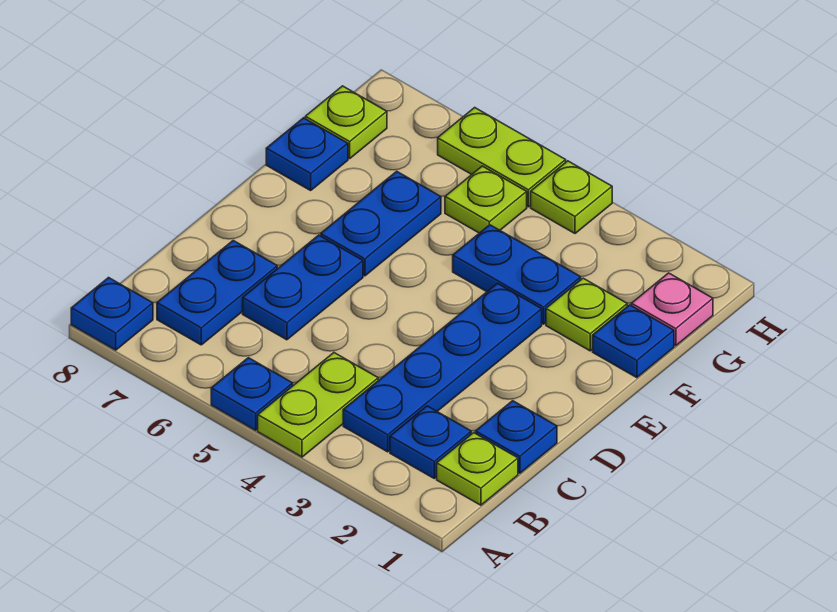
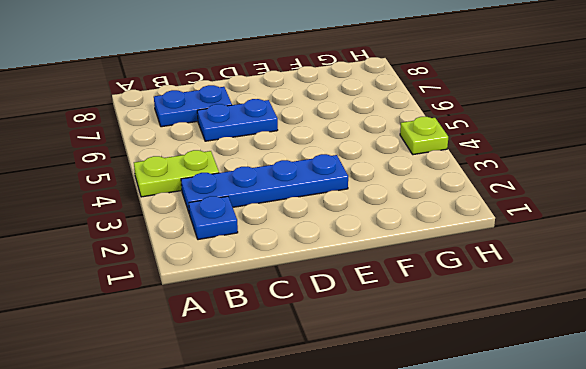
none -> blue 1x1 plate [211,358,293,430]
none -> blue 1x1 plate [71,278,153,350]
none -> lime 1x1 plate [437,433,518,505]

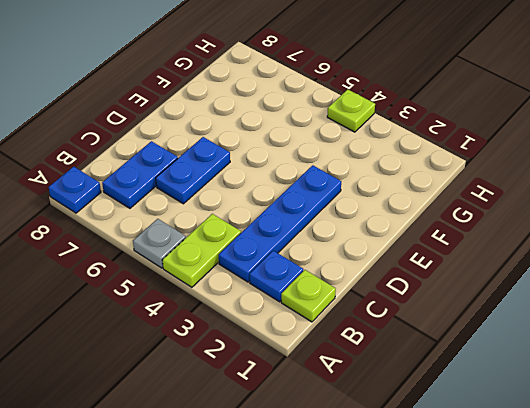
grey 1x1 plate [133,219,186,268] -> blue 1x1 plate [211,358,293,430]
none -> blue 1x1 plate [476,401,557,473]
none -> blue 1x2 plate [321,171,441,276]
none -> blue 1x1 plate [593,305,674,378]

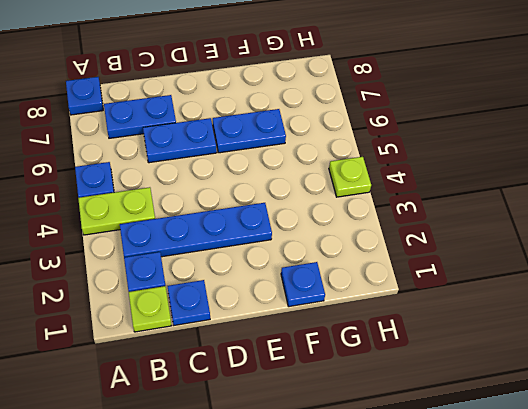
none -> lime 1x1 plate [546,278,627,351]
none -> blue 1x2 plate [453,225,581,324]
none -> blue 1x1 plate [266,118,348,190]

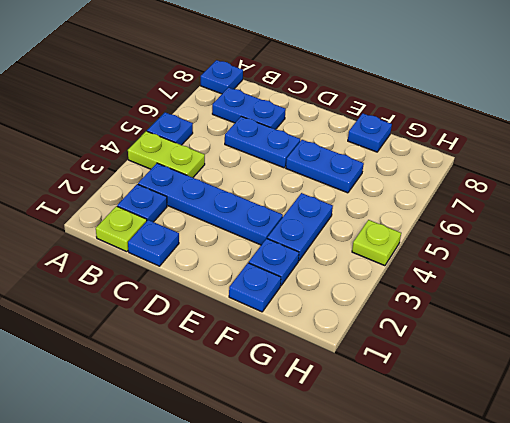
blue 1x1 plate [249,239,299,286] -> lime 1x1 plate [546,278,627,351]
none -> pink 1x1 plate [631,273,713,346]
none -> lime 1x1 plate [445,166,527,233]
none -> lime 1x1 plate [305,86,387,159]

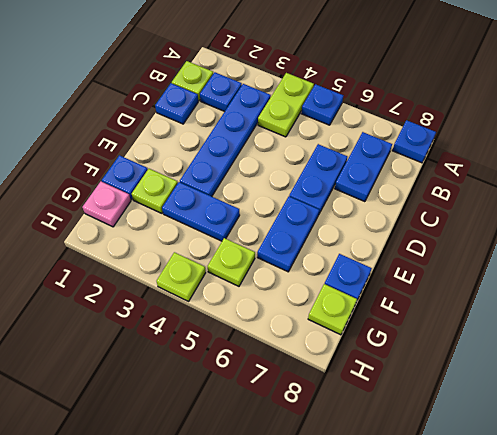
none -> lime 1x2 plate [438,108,566,207]

